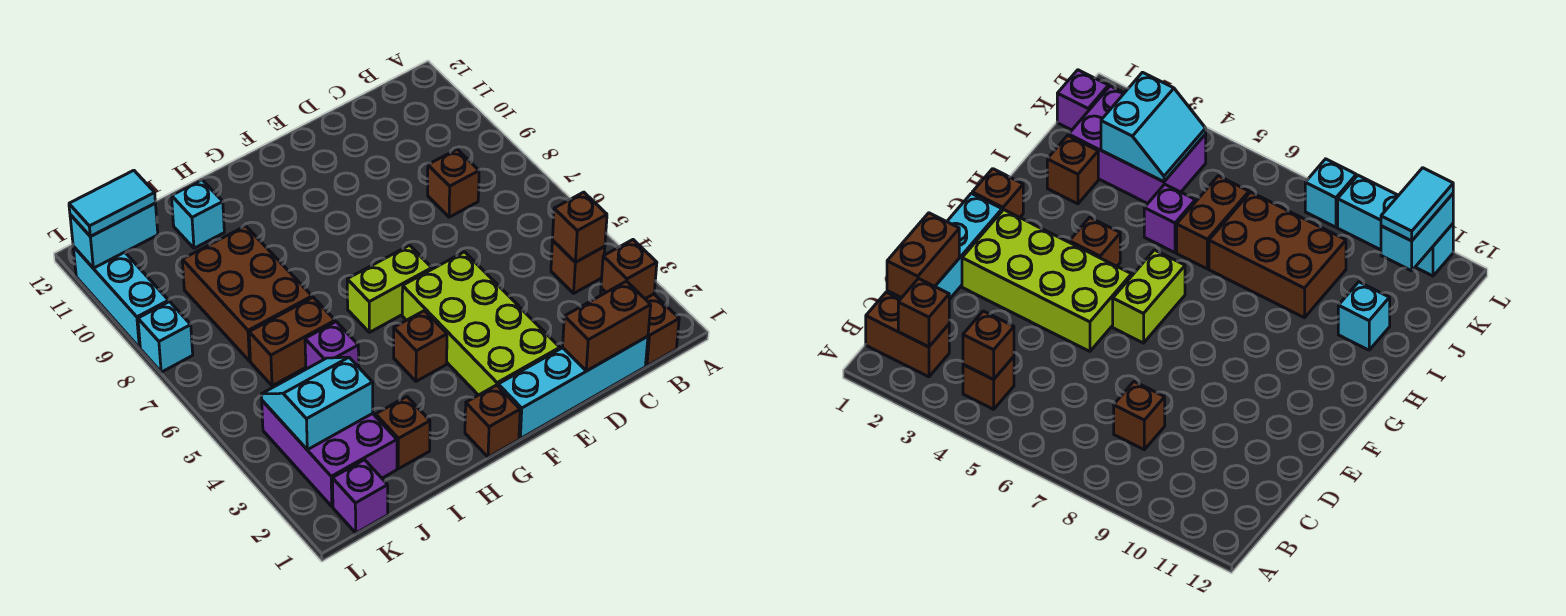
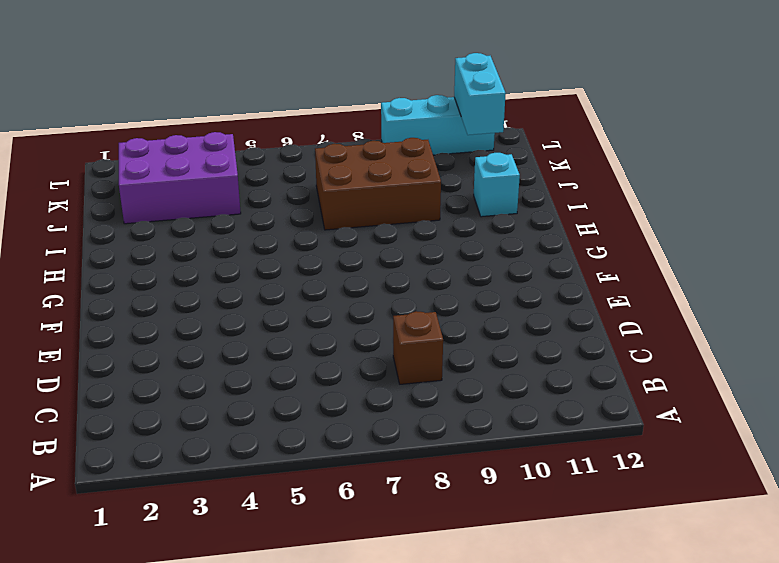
none -> brown 1x2 brick [600,288,679,366]
none -> brown 1x1 brick [551,240,605,293]
none -> cyan 1x4 brick [498,336,648,439]

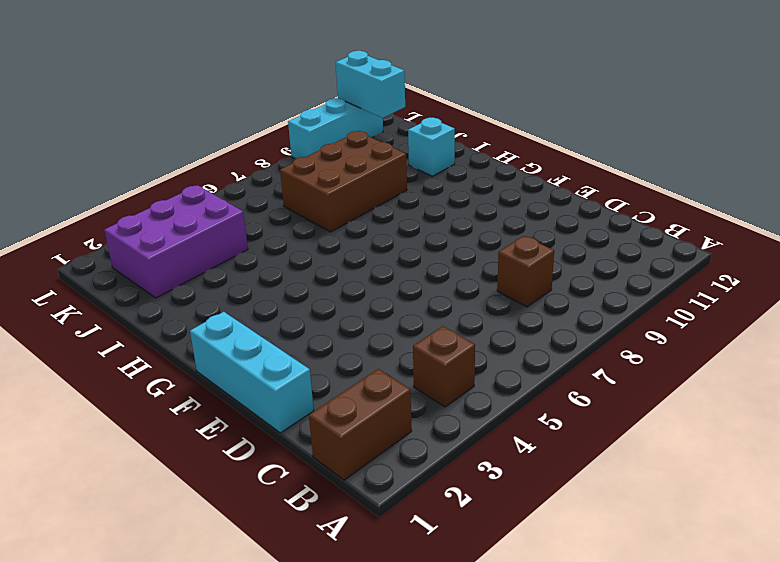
cyan 1x3 brick [190,312,314,433] -> cyan 1x4 brick [498,336,648,439]
none -> lime 2x4 brick [402,252,560,395]
none -> lime 1x2 brick [347,245,432,332]
none -> brown 1x1 brick [465,385,520,457]

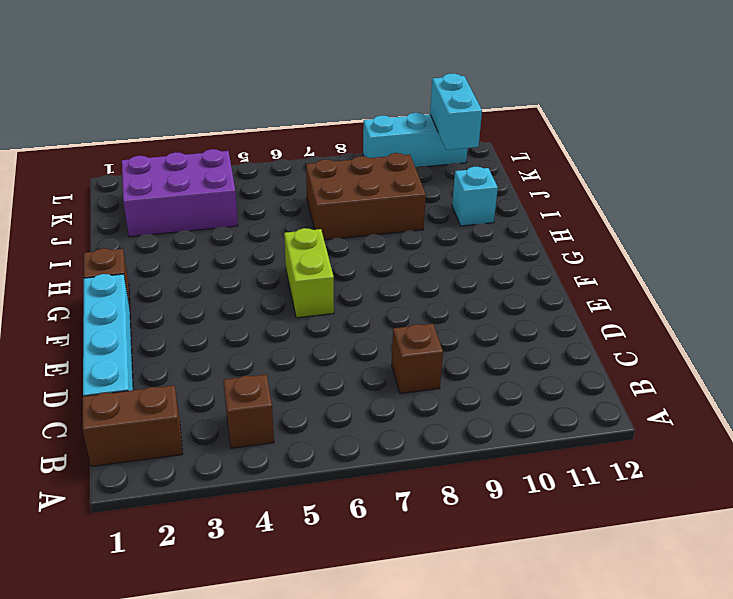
none -> lime 2x4 brick [402,252,560,395]
none -> brown 1x1 brick [394,311,447,381]
none -> brown 1x1 brick [376,397,430,469]

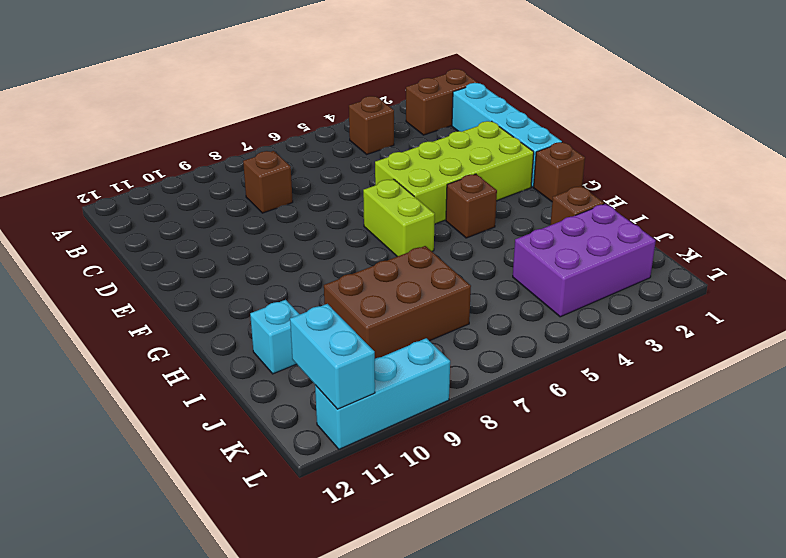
none -> purple 1x1 brick [305,322,359,369]
none -> brown 1x2 brick [249,297,335,386]
none -> purple 1x1 brick [332,460,388,533]

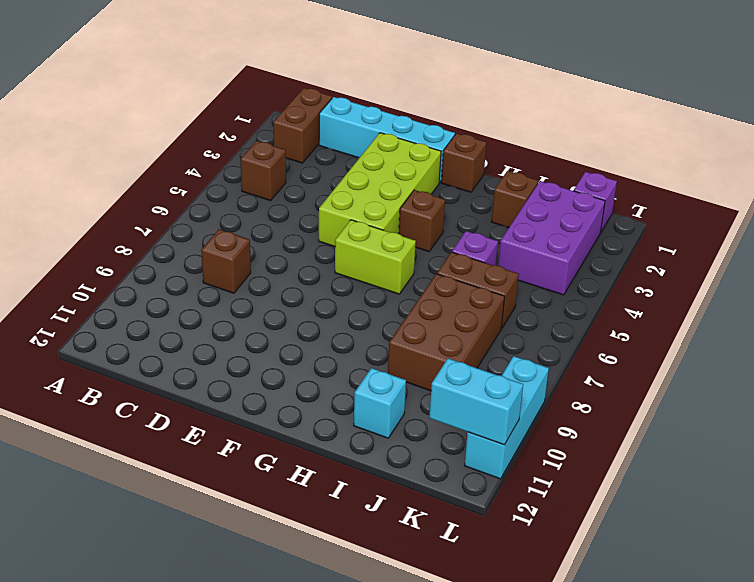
none -> cyan 1x1 brick [138,302,193,372]
none -> brown 1x1 brick [601,240,657,299]
none -> brown 1x1 brick [552,192,607,262]

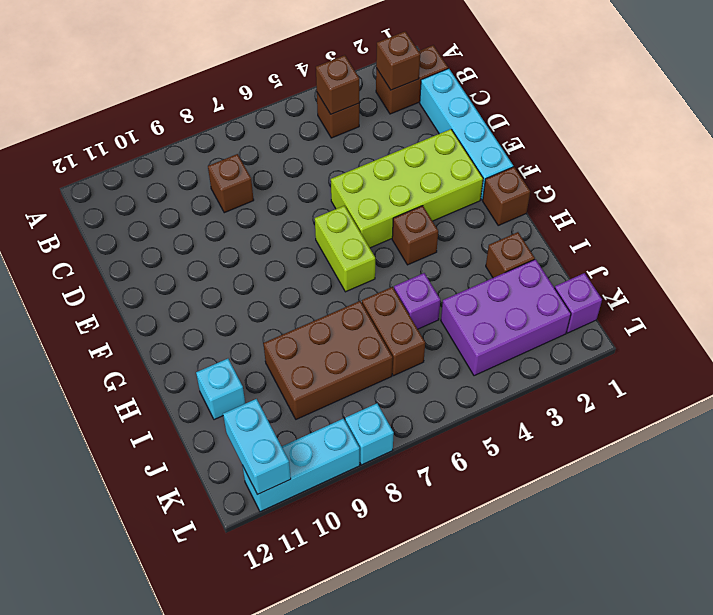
none -> brown 1x2 brick [563,281,651,371]
none -> cyan 2x2 slope [261,357,373,450]
none -> cyan 1x2 tile [69,170,155,236]

